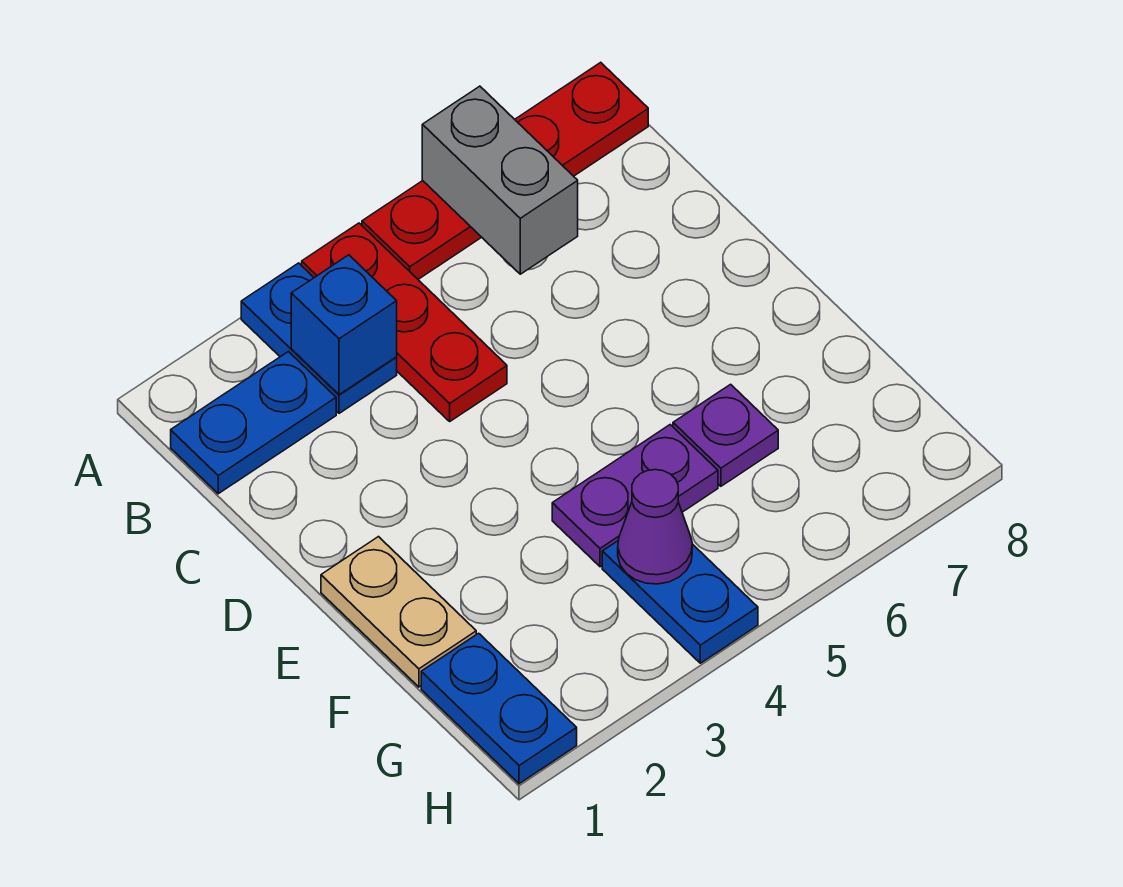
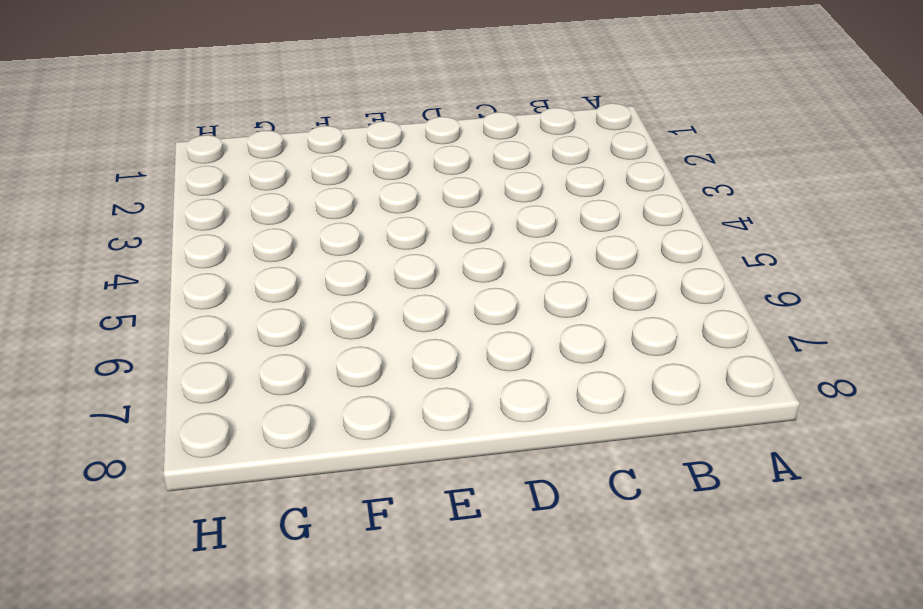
none -> blue 1x2 plate [241,263,397,413]
none -> red 1x3 plate [302,223,507,421]
none -> red 1x4 plate [362,62,648,279]

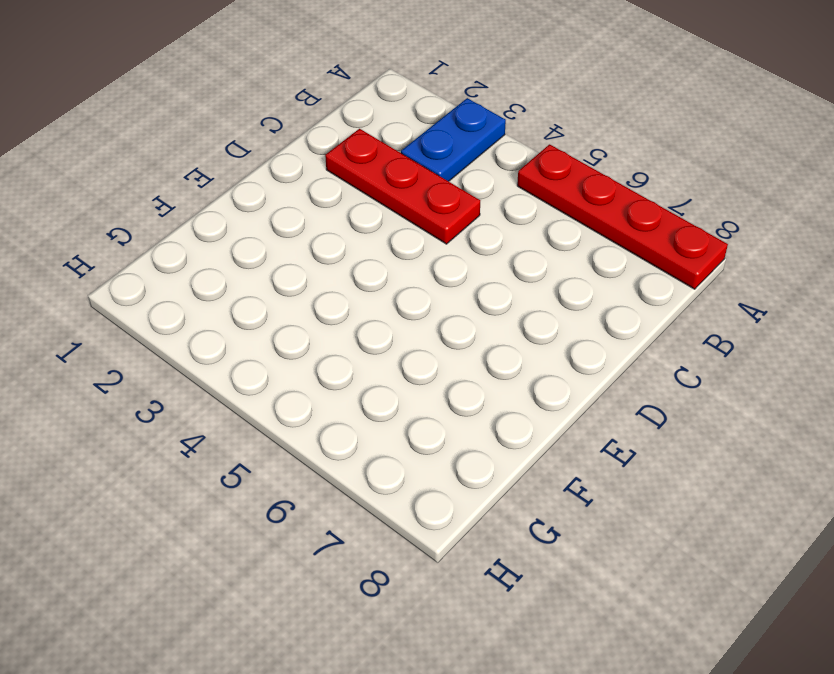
red 1x3 plate [325,129,480,244] -> red 1x3 plate turned to [302,223,507,421]
none -> blue 1x2 plate [171,352,336,494]
none -> tan 1x2 plate [321,537,476,687]
none -> purple 1x2 plate [552,425,718,567]

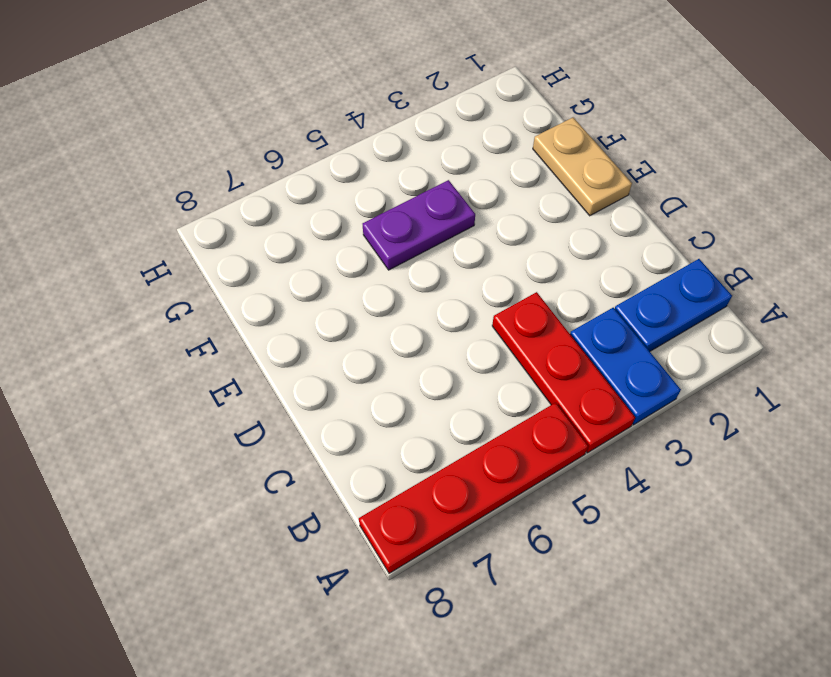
none -> purple 1x1 plate [673,384,778,486]
none -> blue 1x2 plate [421,633,577,784]
none -> blue 1x2 plate [602,541,758,663]

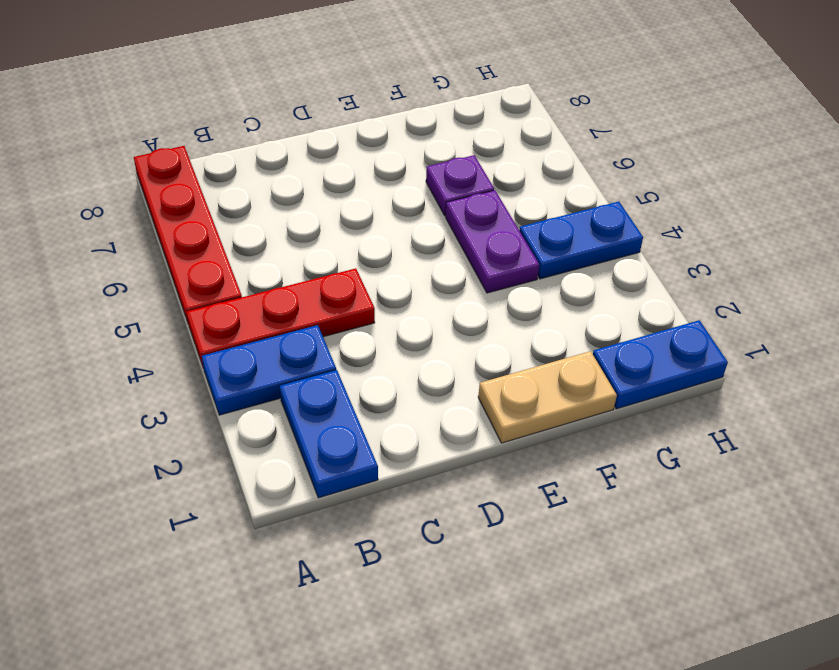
none -> grey 1x2 brick [422,86,578,274]
none -> blue 1x1 brick [291,255,397,395]
none -> purple 1x1 cone [618,470,692,584]

